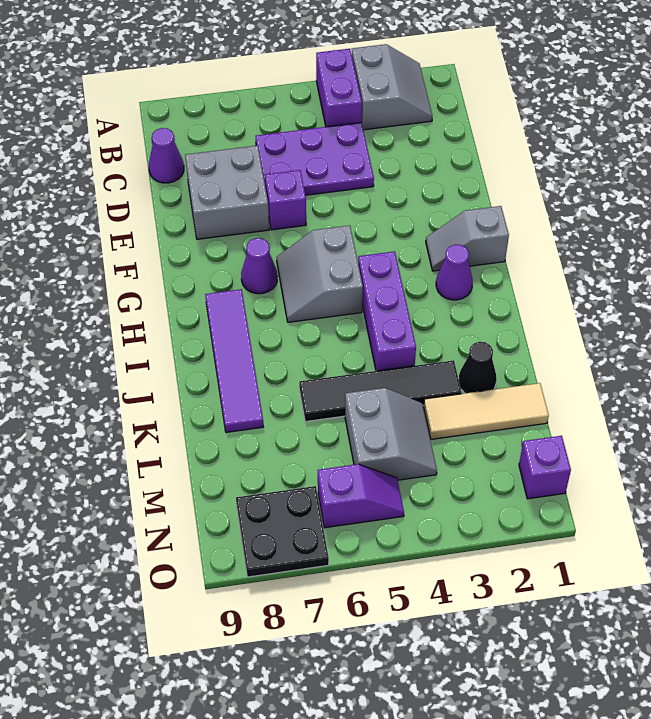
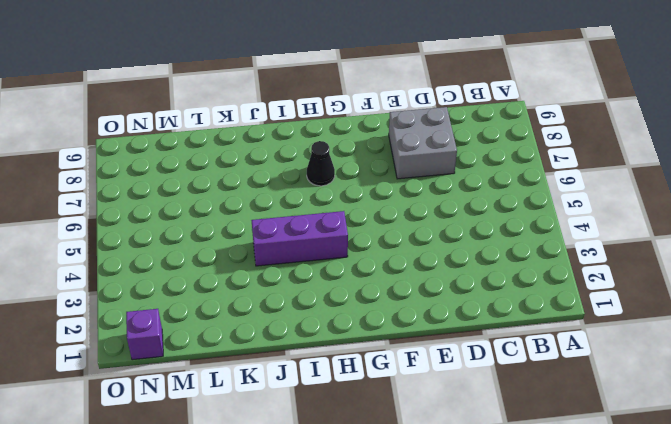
black 1x1 cone [307,141,335,186] -> black 1x1 cone moved to [459,342,497,393]
none -> grey 2x2 slope [352,44,433,130]
none -> purple 1x2 brick [316,49,362,127]
none -> purple 2x3 plate [256,122,374,195]

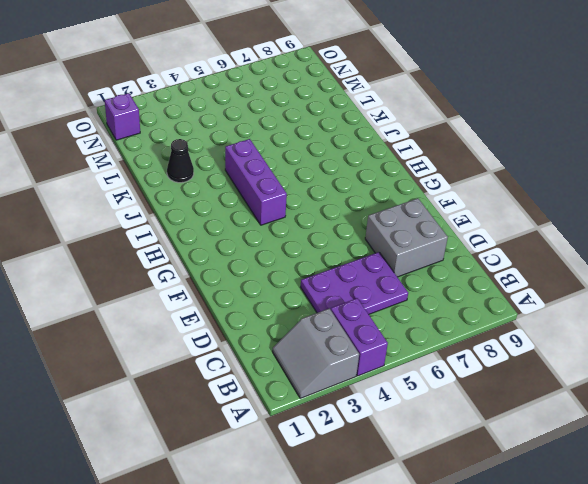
none -> purple 1x1 cone [149,128,184,183]
none -> purple 1x1 brick [265,170,306,230]
none -> grey 1x2 slope [426,206,509,271]

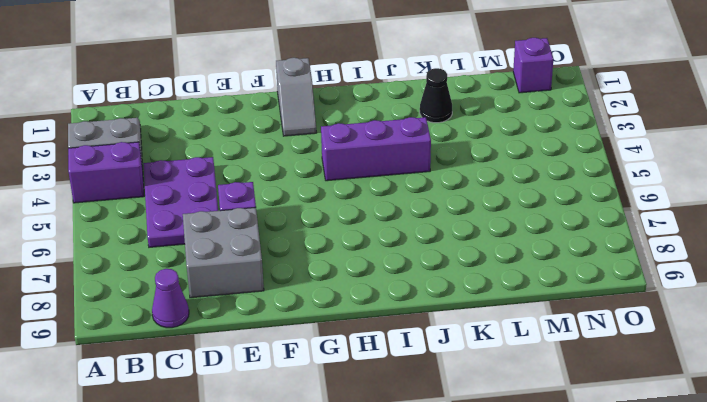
none -> grey 2x2 slope [277,225,363,322]
none -> purple 1x1 cone [241,238,277,294]
none -> purple 1x1 cone [436,244,473,300]

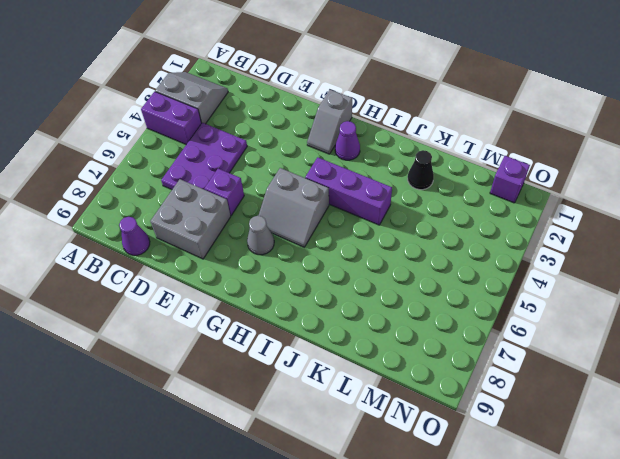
grey 1x1 cone [247,216,274,255] -> purple 1x1 cone [241,238,277,294]
none -> purple 1x4 tile [205,289,263,432]
none -> black 1x4 tile [299,360,461,422]
none -> tan 1x3 tile [424,383,549,439]

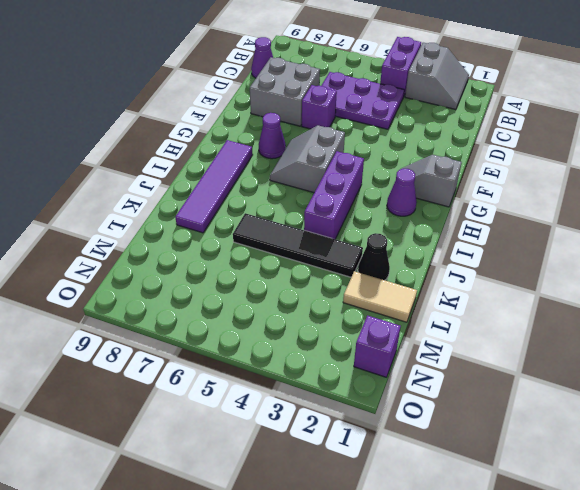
tan 1x2 tile [343,271,417,322] -> tan 1x3 tile [424,383,549,439]
none -> grey 2x2 slope [345,388,437,480]
none -> purple 1x2 slope [318,464,404,528]
none -> black 2x2 plate [236,486,329,577]

